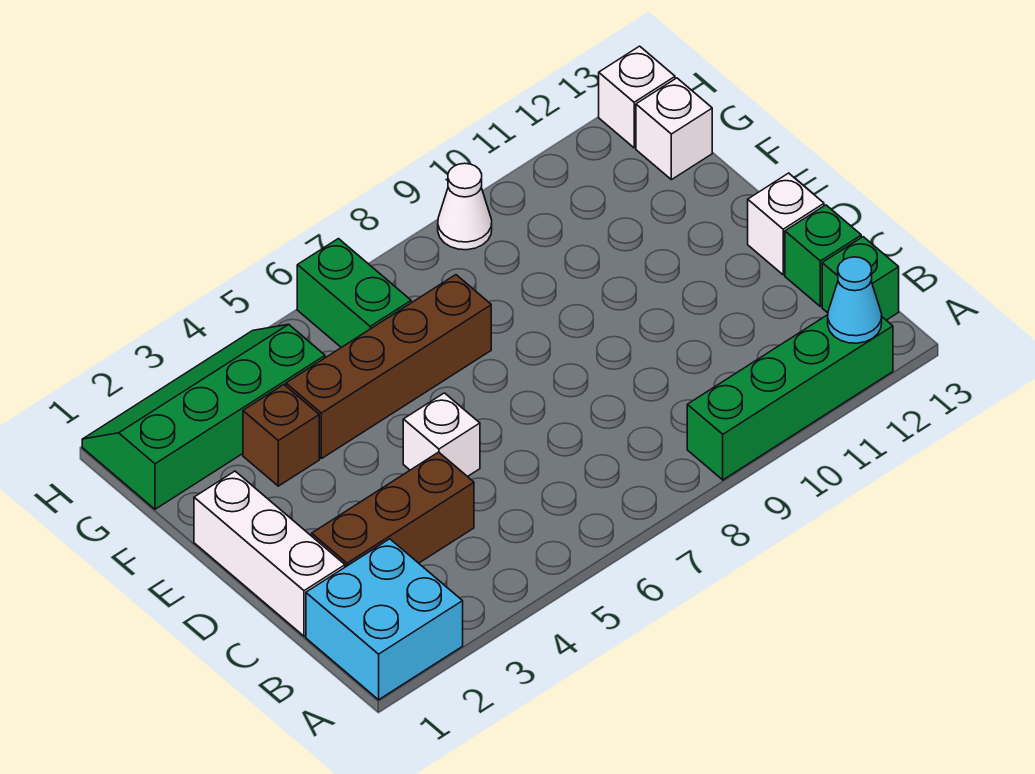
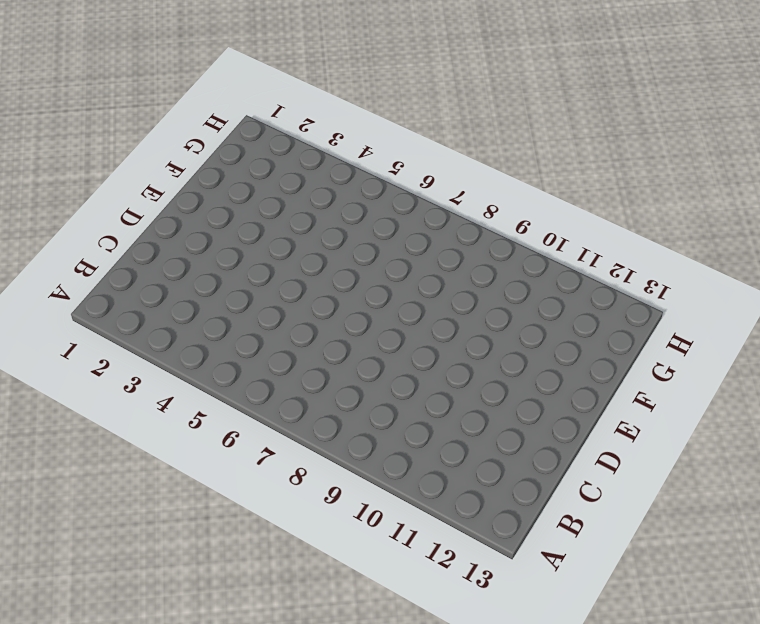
none -> cyan 2x2 brick [306,539,463,700]
none -> green 1x4 brick [687,315,893,480]
none -> green 1x1 brick [822,237,899,320]

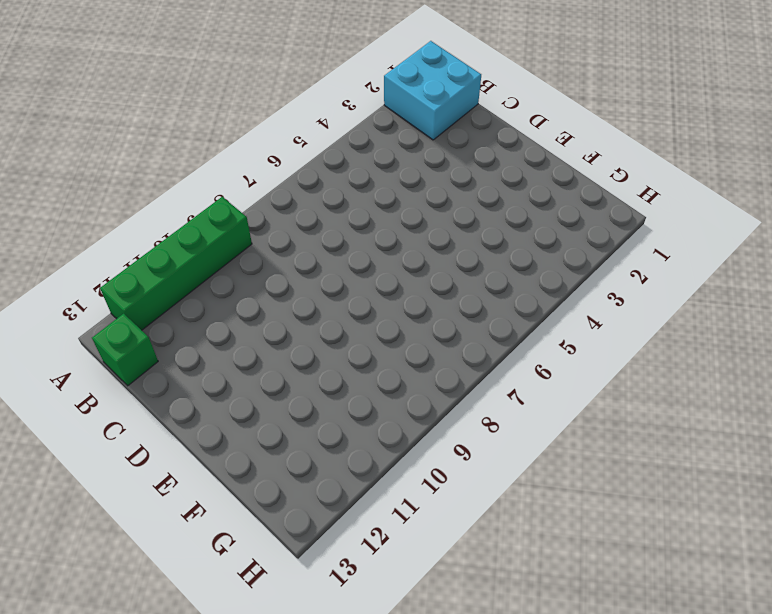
none -> white 1x3 brick [194,471,345,636]
none -> brown 1x3 brick [312,452,474,567]
none -> green 1x1 brick [785,205,861,307]

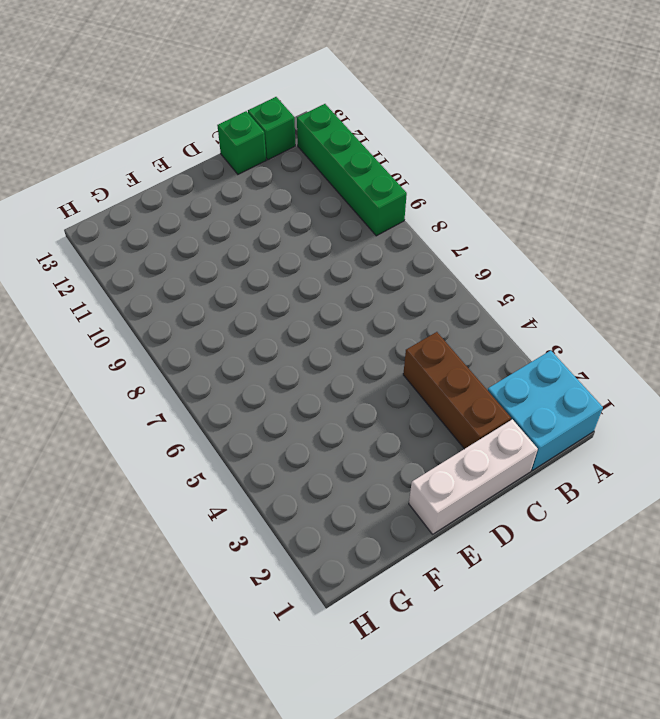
none -> white 1x1 brick [403,393,480,477]
none -> white 1x1 brick [748,173,824,275]
none -> brown 1x1 brick [243,385,319,486]

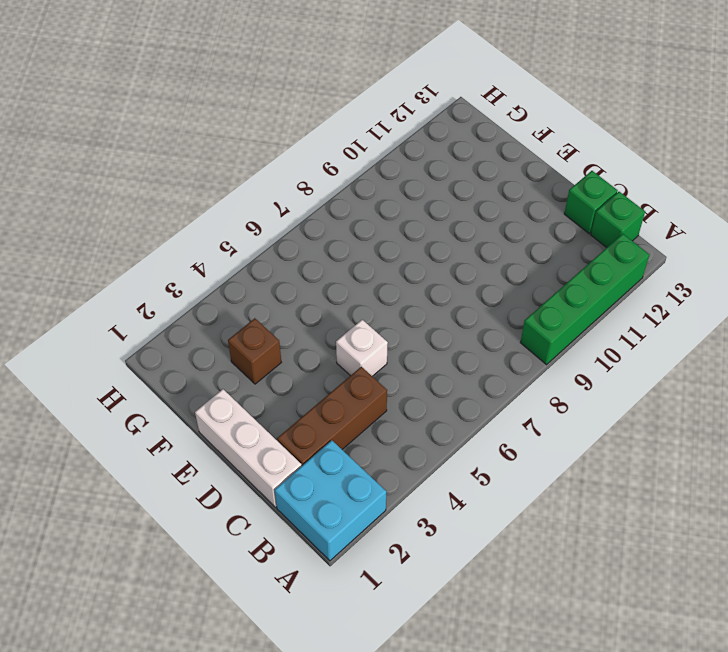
none -> white 1x1 brick [748,173,824,275]
none -> brown 1x4 brick [286,275,491,459]
none -> green 2x4 slope [82,324,325,509]

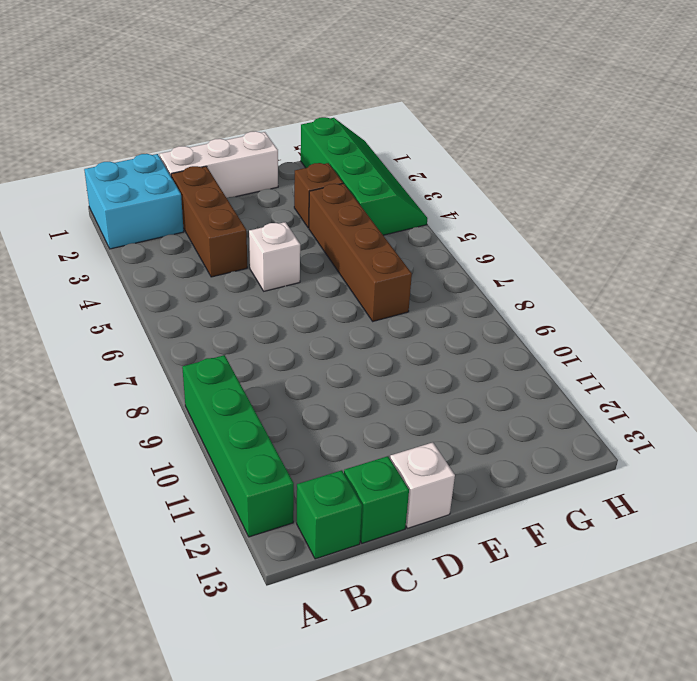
none -> green 1x2 brick [297,239,411,348]
none -> white 1x1 brick [636,78,712,180]
none -> white 1x1 cone [438,163,492,250]

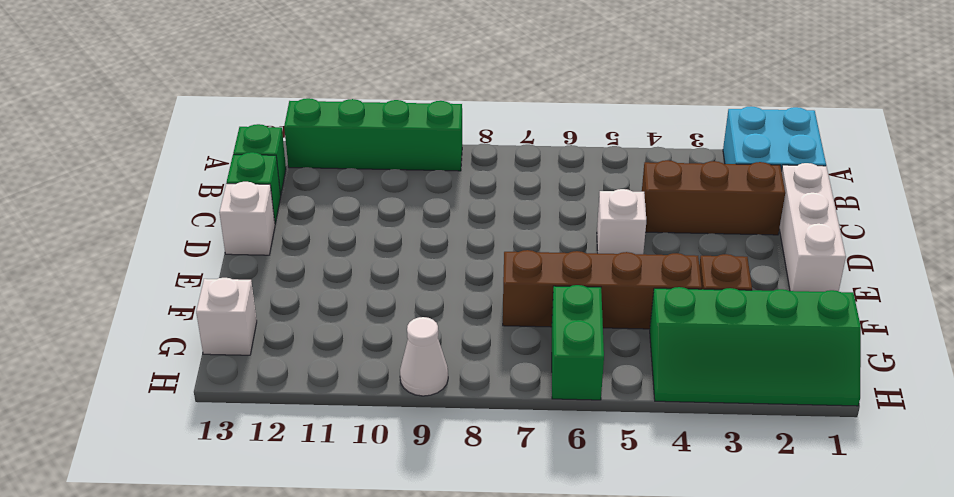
none -> white 1x1 brick [599,46,675,148]
none -> cyan 1x1 cone [828,257,882,343]

